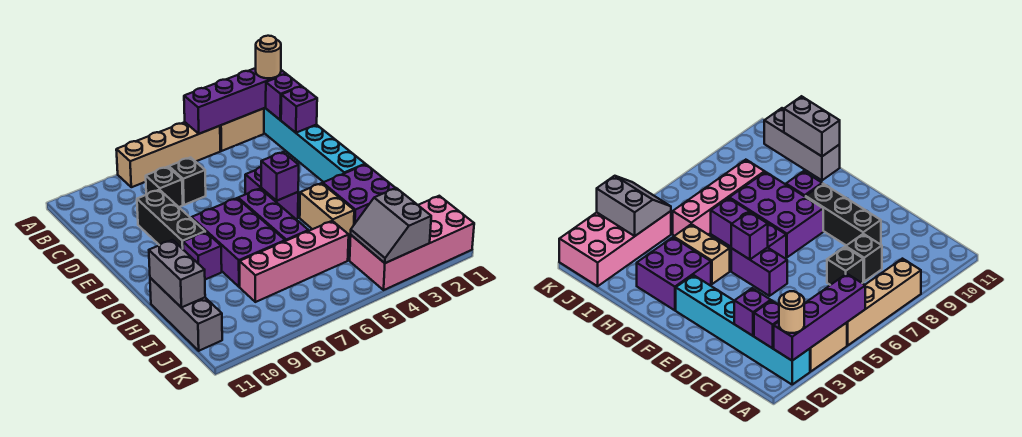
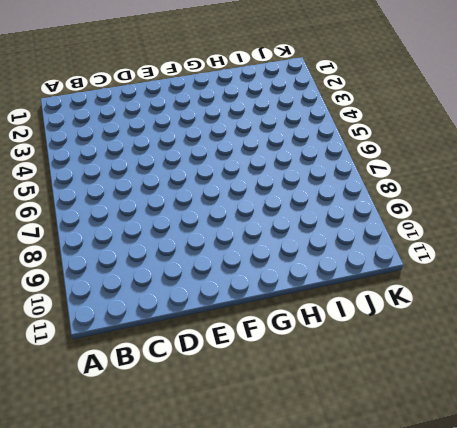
none -> cyan 1x6 brick [264,108,365,182]
none -> tan 1x2 brick [220,108,264,151]
none -> tan 1x4 brick [116,122,220,187]

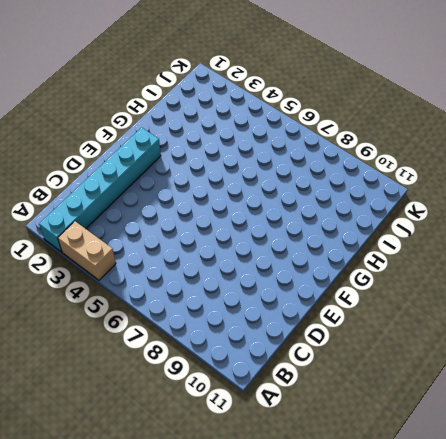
none -> tan 1x4 brick [116,122,220,187]
none -> black 1x1 brick [169,157,206,205]
none -> black 1x1 brick [146,167,183,207]

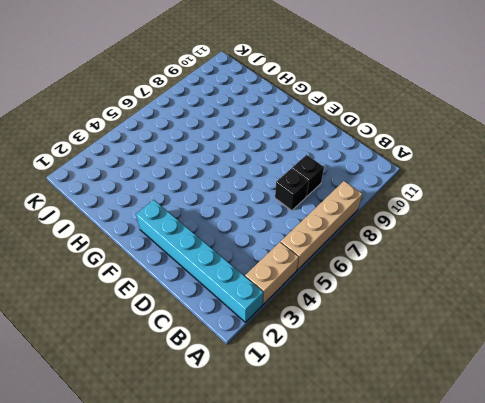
none -> black 1x3 brick [137,190,205,249]
none -> purple 1x2 brick [245,167,298,219]
none -> purple 1x3 brick [238,189,309,241]

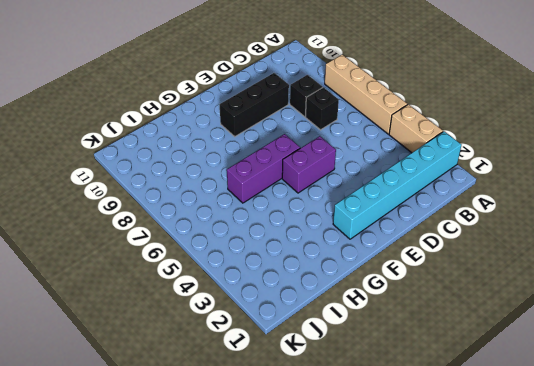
none -> purple 2x3 brick [191,198,285,287]
none -> purple 2x2 brick [323,164,395,224]
none -> tan 1x2 brick [300,183,354,238]

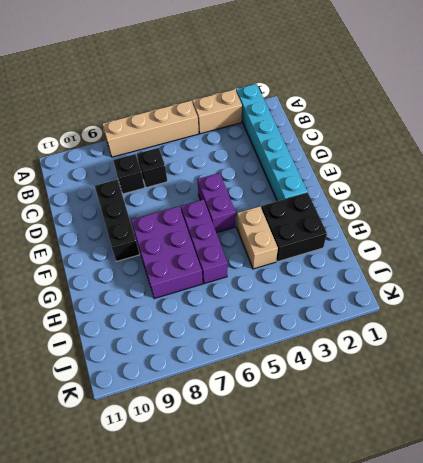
black 2x2 brick [261,193,327,262] -> purple 2x2 brick [323,164,395,224]
none -> purple 1x1 brick [183,232,222,280]
none -> grey 1x3 brick [150,278,222,351]
none -> pink 1x4 brick [240,221,349,302]

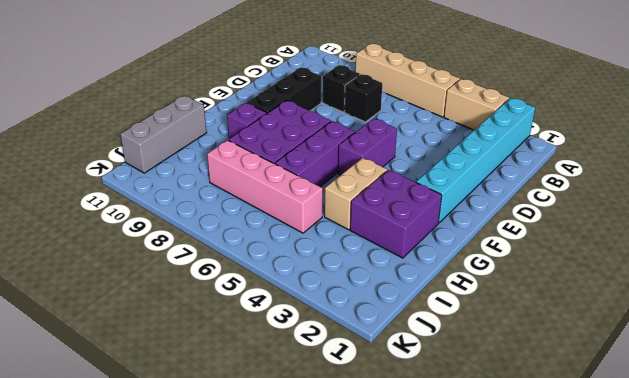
none -> pink 2x4 brick [350,196,474,290]
none -> purple 1x4 brick [184,68,286,134]
none -> purple 1x1 brick [266,74,301,120]

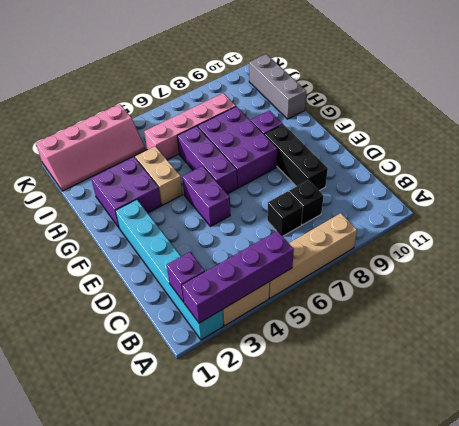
pink 2x4 slope [36,104,146,191] -> pink 2x4 brick [350,196,474,290]
none -> purple 1x1 brick [281,86,317,133]
none -> purple 1x1 brick [261,152,299,201]
none -> grey 1x2 brick [149,240,205,307]

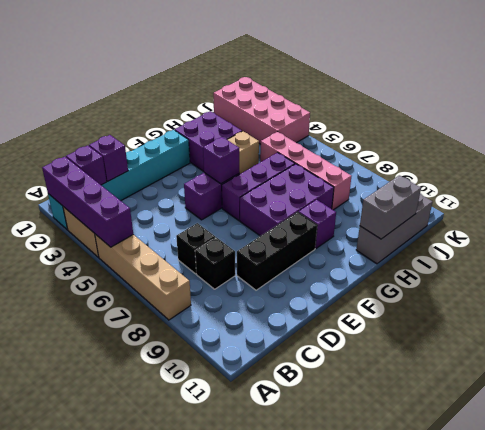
none -> grey 2x2 slope [351,188,431,263]
none -> tan 1x1 round brick [256,36,281,78]

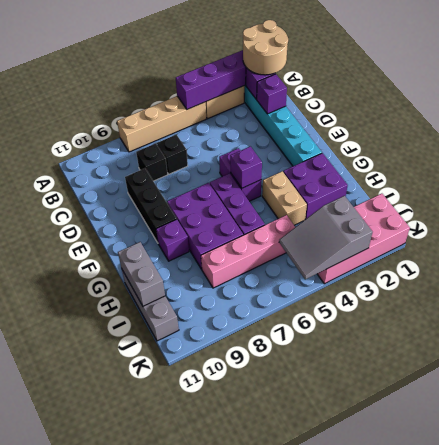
tan 2x2 round brick [243,20,288,75] -> tan 1x1 round brick [256,36,281,78]
grey 2x3 slope [279,196,372,279] -> grey 2x2 slope [351,188,431,263]

